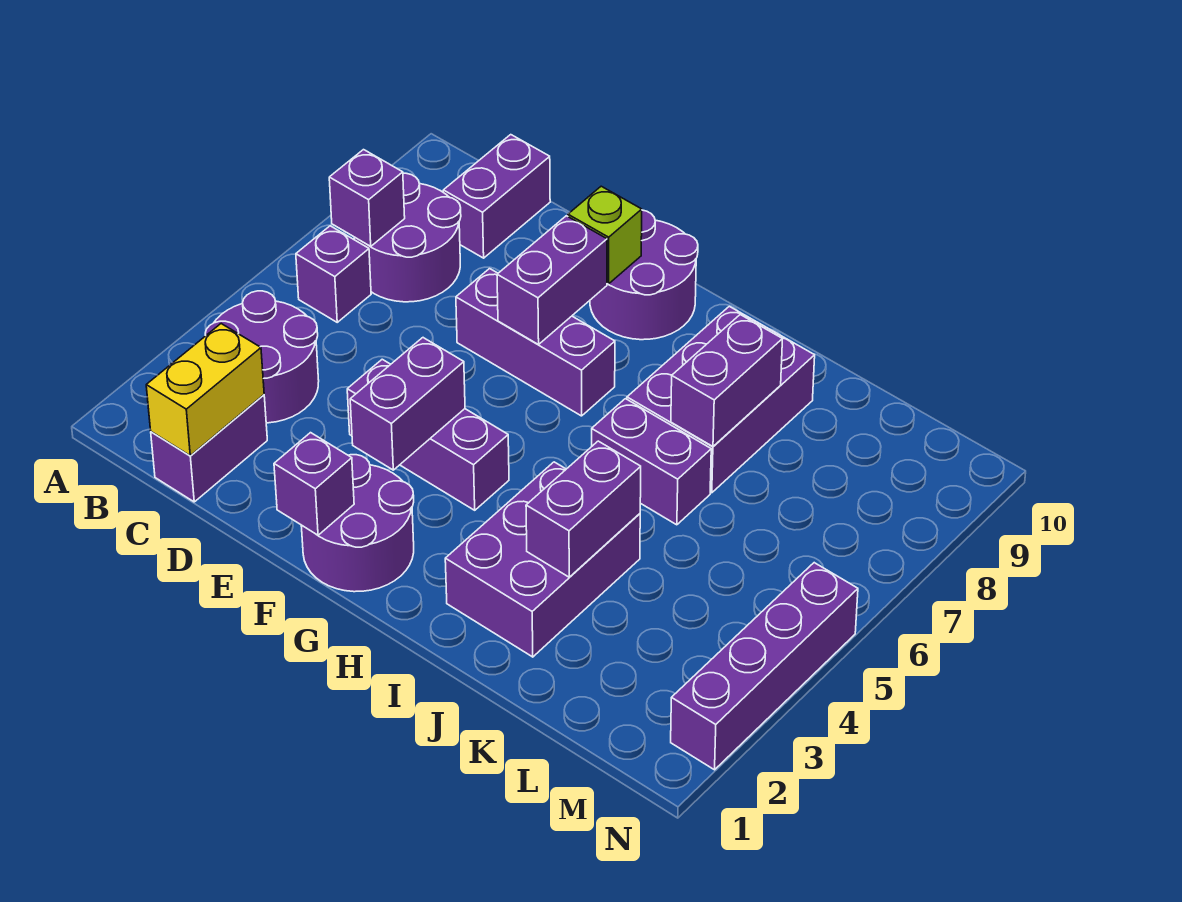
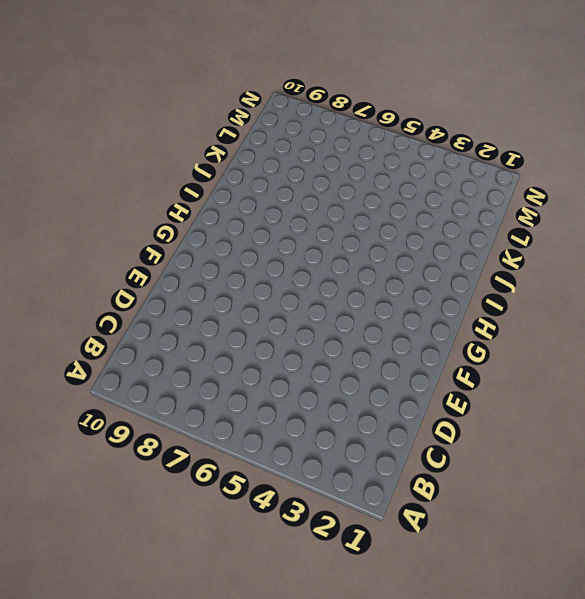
none -> purple 2x2 round brick [205,291,319,423]
none -> purple 1x1 brick [296,226,371,322]
none -> purple 2x2 round brick [354,173,461,302]

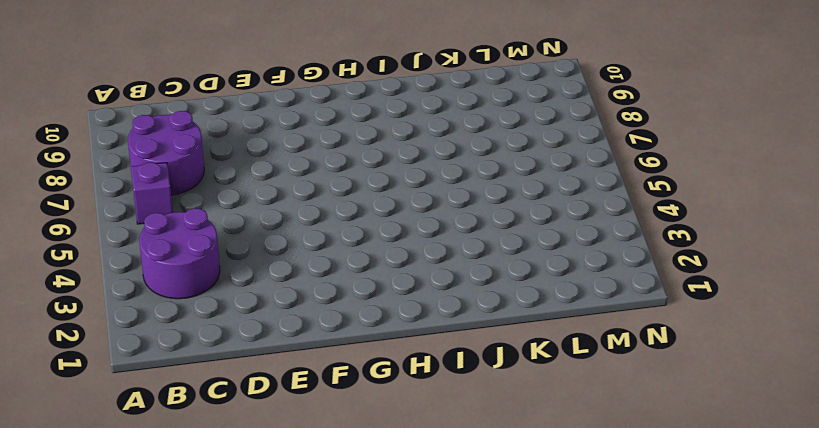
none -> purple 1x2 brick [151,395,267,502]
none -> purple 1x2 brick [443,135,550,258]
none -> purple 1x3 brick [347,359,509,510]

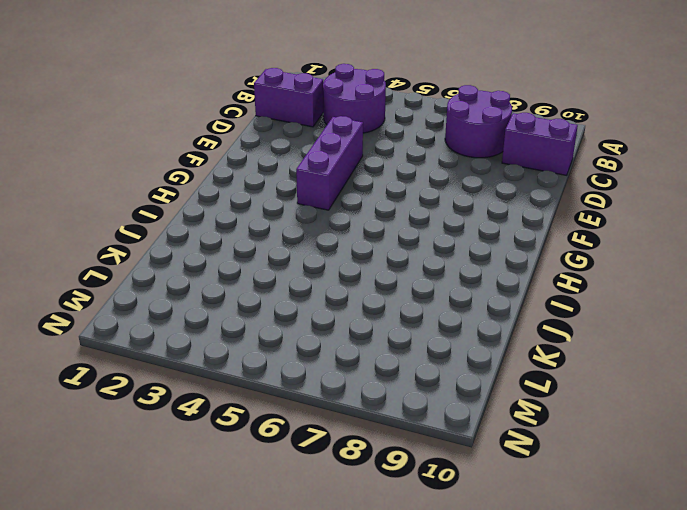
none -> purple 1x1 brick [296,226,371,322]
none -> purple 1x3 brick [456,269,615,416]
none -> purple 2x2 round brick [301,455,414,592]

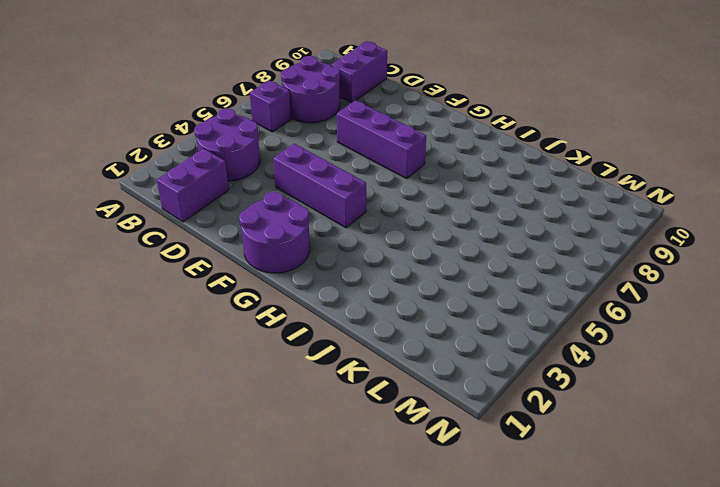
none -> purple 2x2 round brick [590,210,698,340]
none -> purple 2x3 brick [445,462,640,657]
none -> purple 1x2 brick [592,399,711,525]

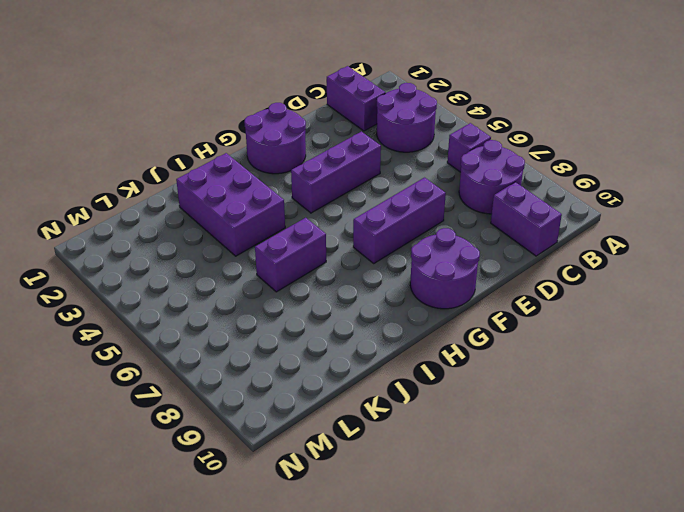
none -> purple 2x3 brick [627,306,815,493]
none -> purple 1x4 brick [671,563,858,770]
none -> purple 1x1 brick [329,150,405,246]

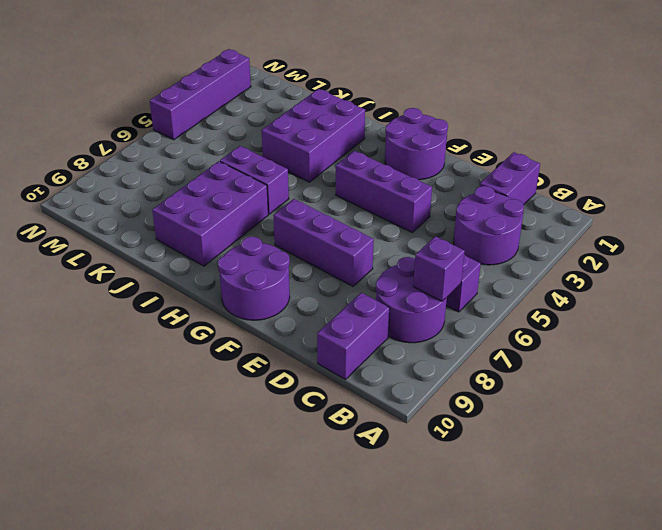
none -> yellow 1x2 brick [146,324,264,456]
none -> purple 1x1 brick [274,433,354,535]
none -> purple 1x2 brick [350,338,465,470]

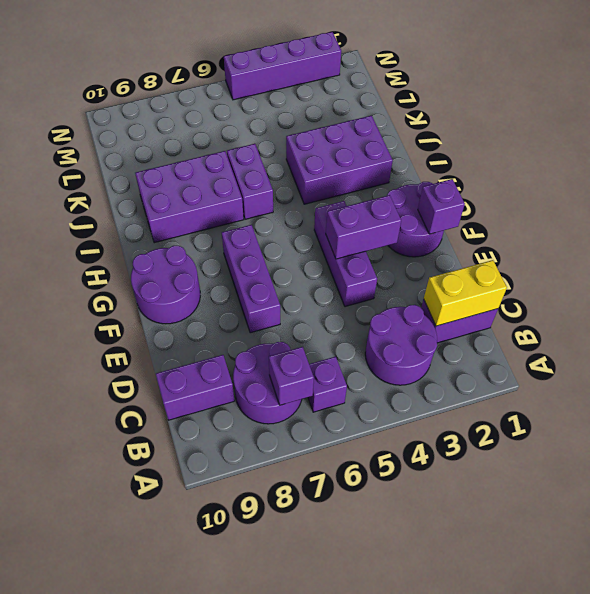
none -> purple 1x2 brick [497,216,607,345]
none -> lime 1x1 brick [568,186,642,284]
none -> purple 1x2 brick [526,441,641,577]

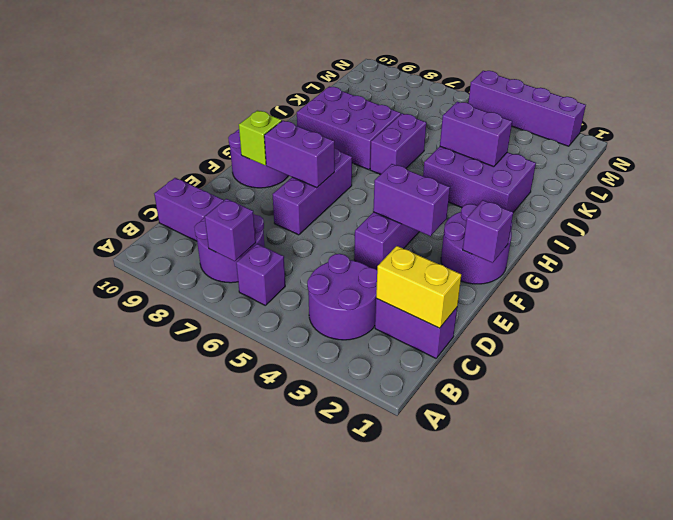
none -> purple 1x2 brick [671,315,782,446]

